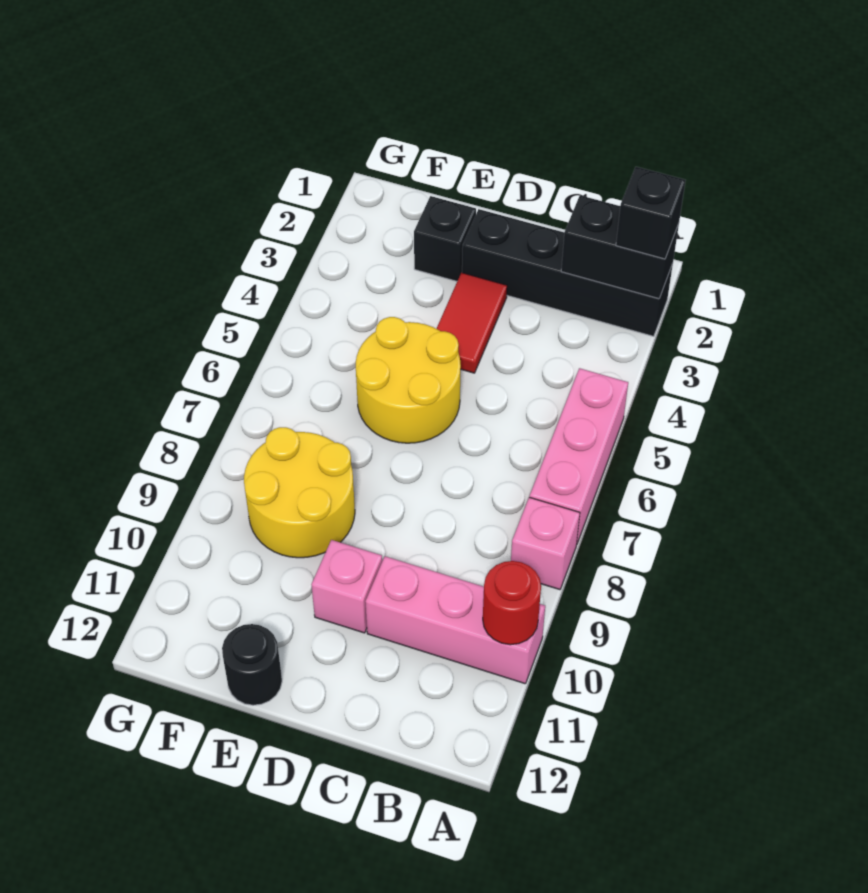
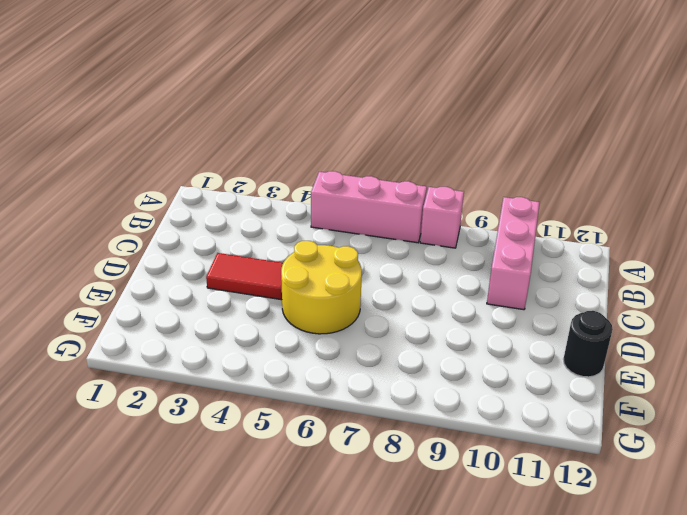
none -> black 1x4 brick [462,209,673,336]
none -> pink 1x1 brick [311,540,382,633]
none -> black 1x1 brick [414,196,476,281]

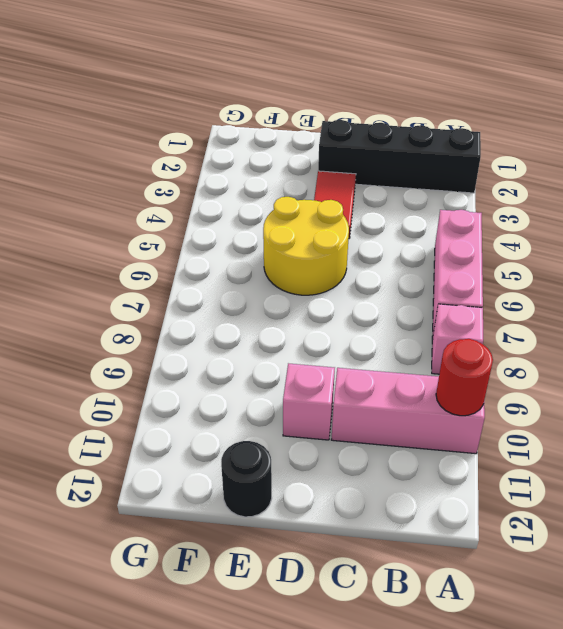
none -> black 1x1 brick [414,196,476,281]
none -> yellow 2x2 round brick [244,427,355,558]
none -> black 1x2 brick [561,195,679,299]

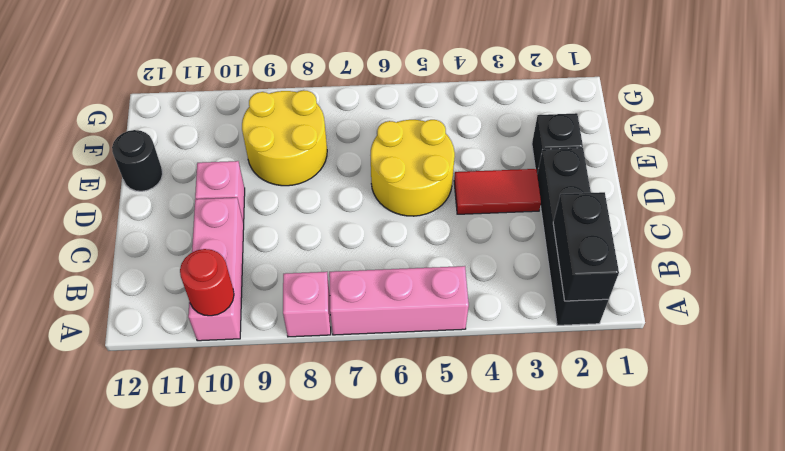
none -> black 1x1 brick [616,167,685,259]

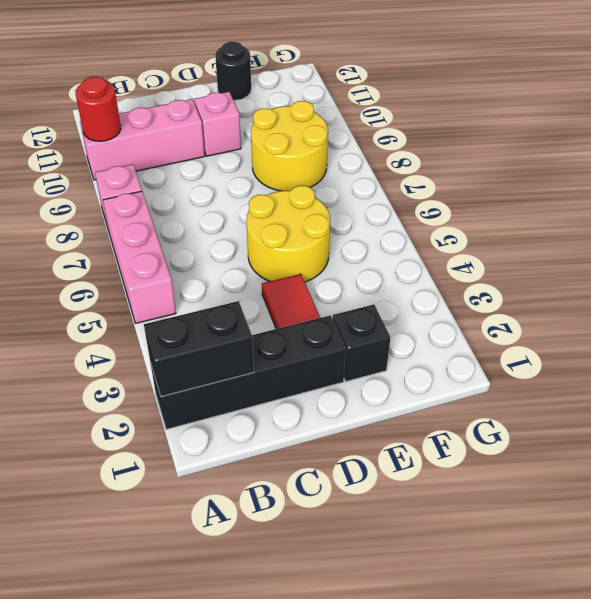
none -> black 1x1 brick [616,167,685,259]

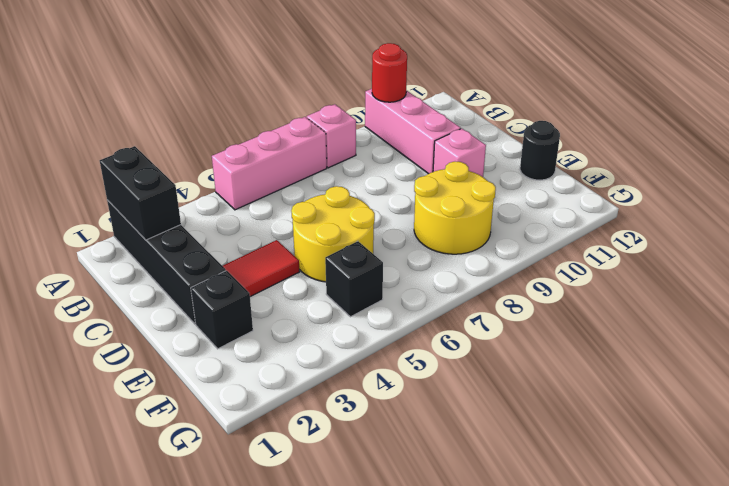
black 1x1 brick [325,241,383,317] -> black 1x1 brick moved to [616,167,685,259]

